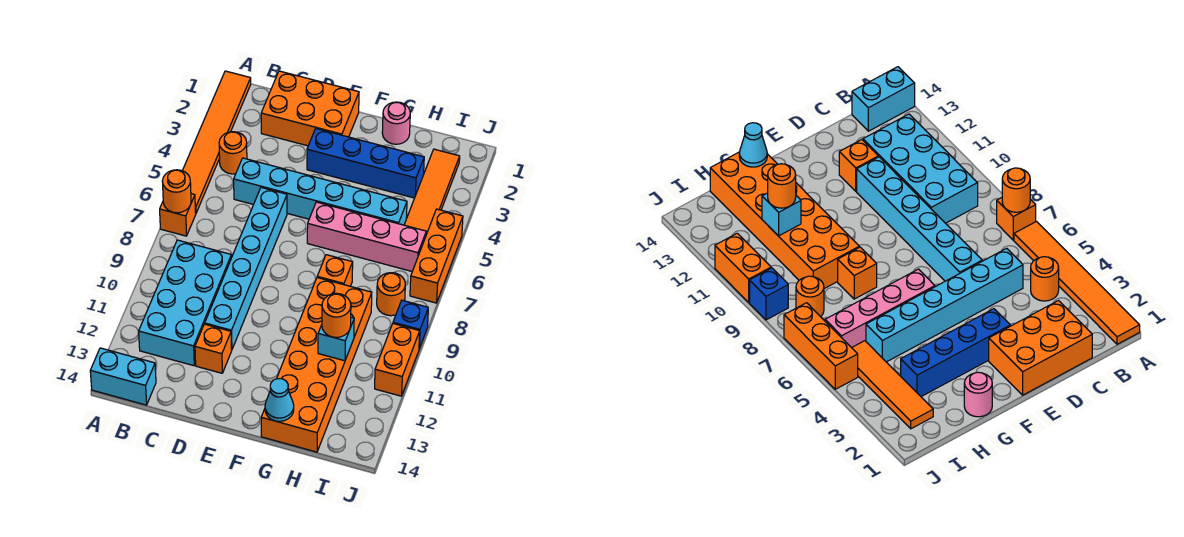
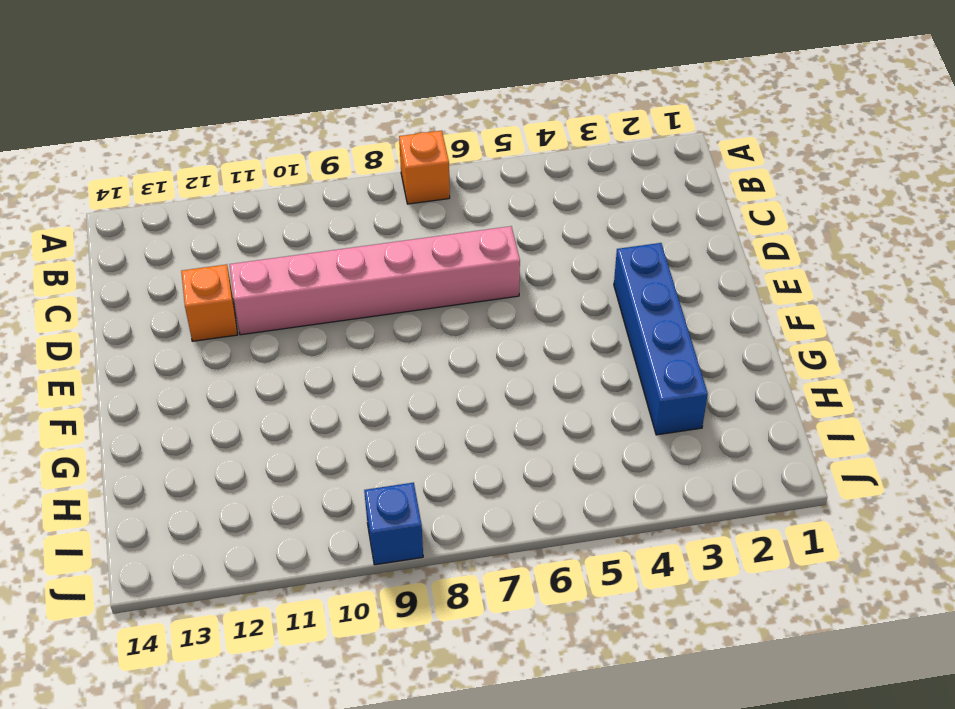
pink 1x6 brick [230,226,520,335] -> cyan 1x6 brick [205,188,287,350]
none -> orange 1x6 tile [182,71,251,213]
none -> cyan 1x2 brick [90,348,156,405]
none -> orange 1x1 round brick [219,132,247,174]

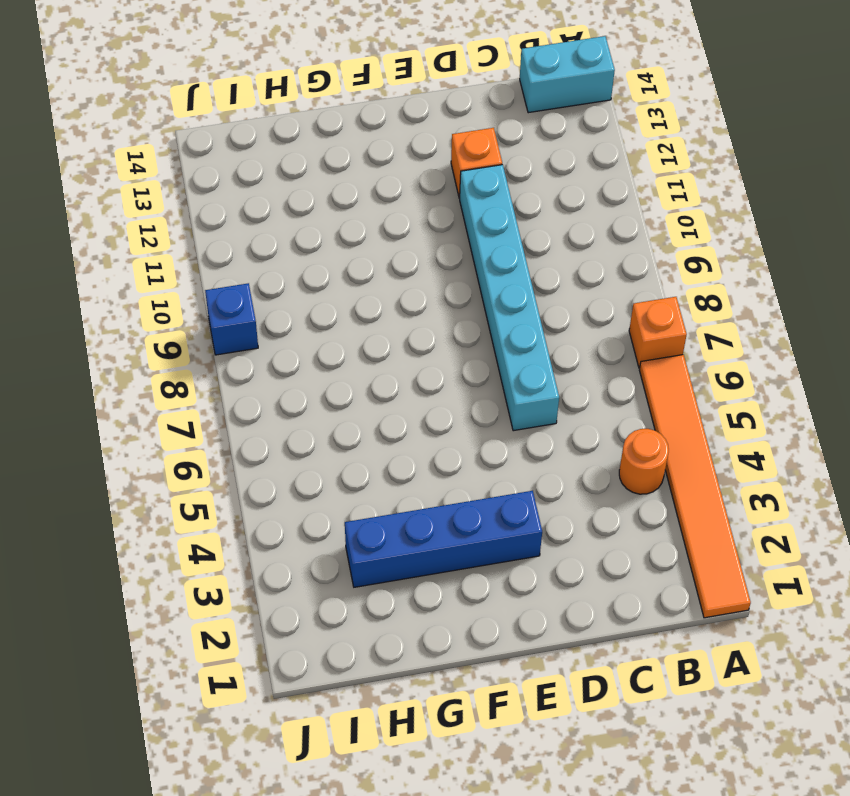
none -> cyan 2x4 brick [139,240,232,366]
none -> orange 2x3 brick [261,71,359,146]
none -> cyan 1x6 brick [234,158,407,225]

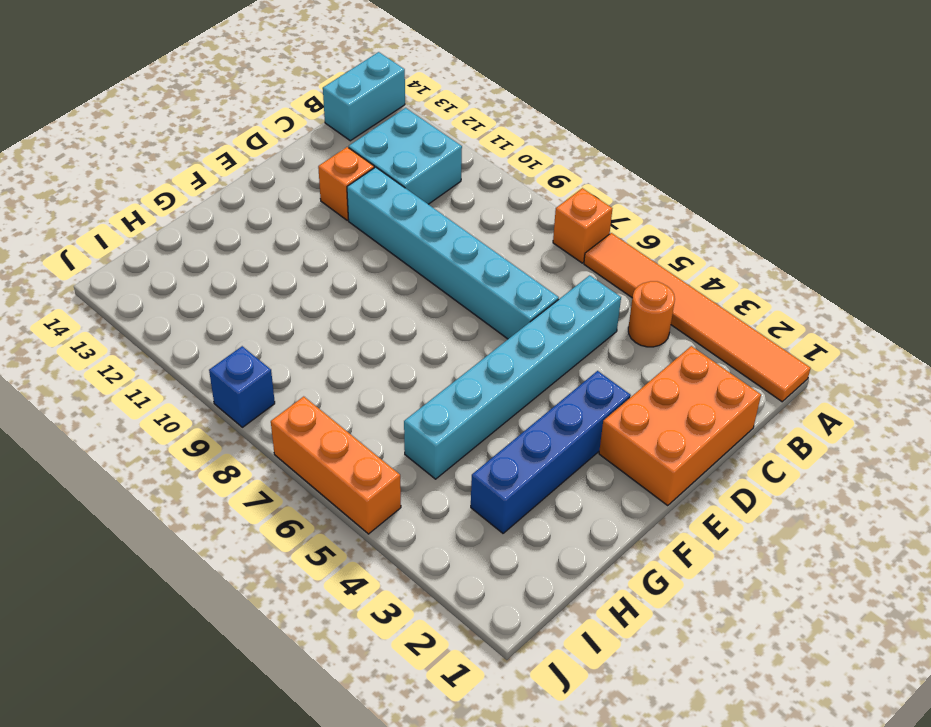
cyan 2x2 brick [348,108,462,204] -> cyan 2x4 brick [139,240,232,366]
none -> pink 1x4 brick [307,202,426,271]
none -> pink 1x1 round brick [382,102,410,144]
none -> orange 1x1 brick [317,255,353,286]

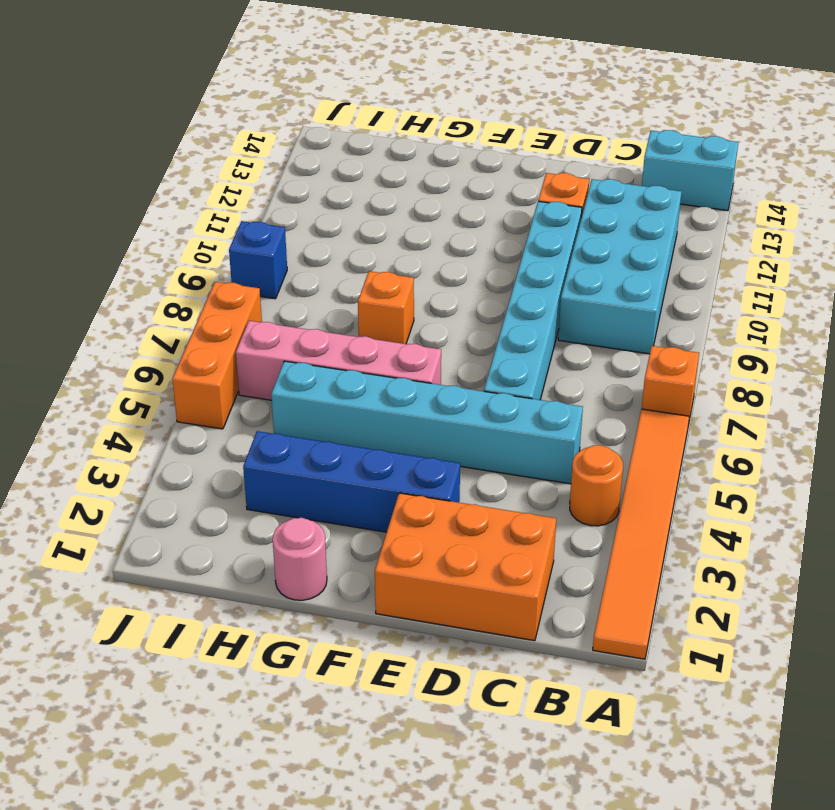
none -> orange 2x6 brick [261,278,372,452]
none -> orange 1x4 tile [404,149,460,234]
none -> orange 1x1 round brick [377,273,405,316]

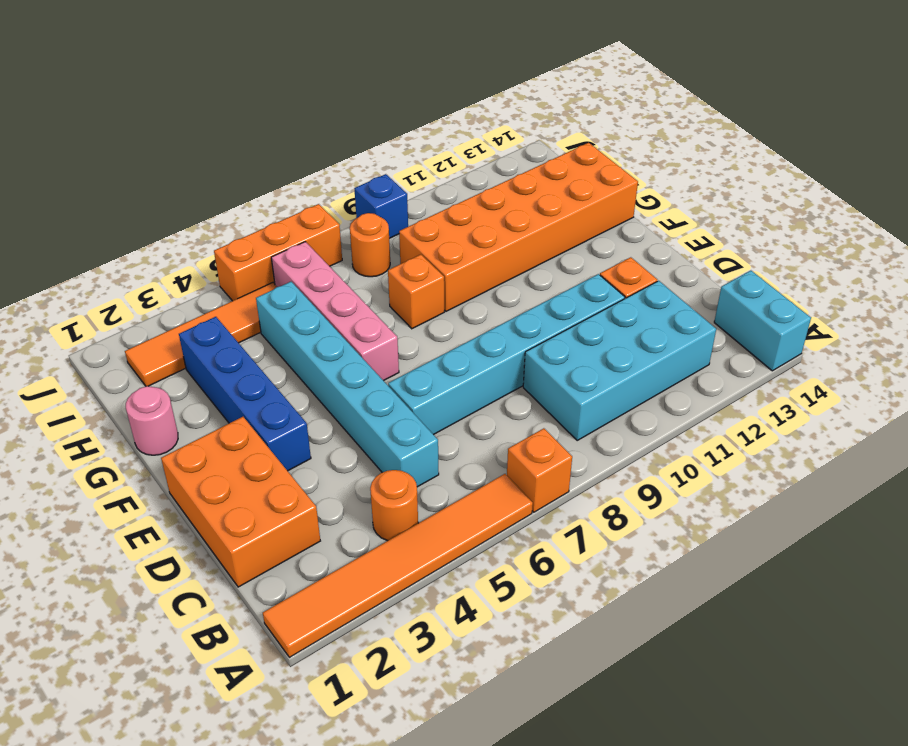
none -> orange 1x2 brick [375,324,420,396]
none -> orange 1x1 round brick [162,170,191,213]
none -> cyan 1x1 cone [265,379,294,421]

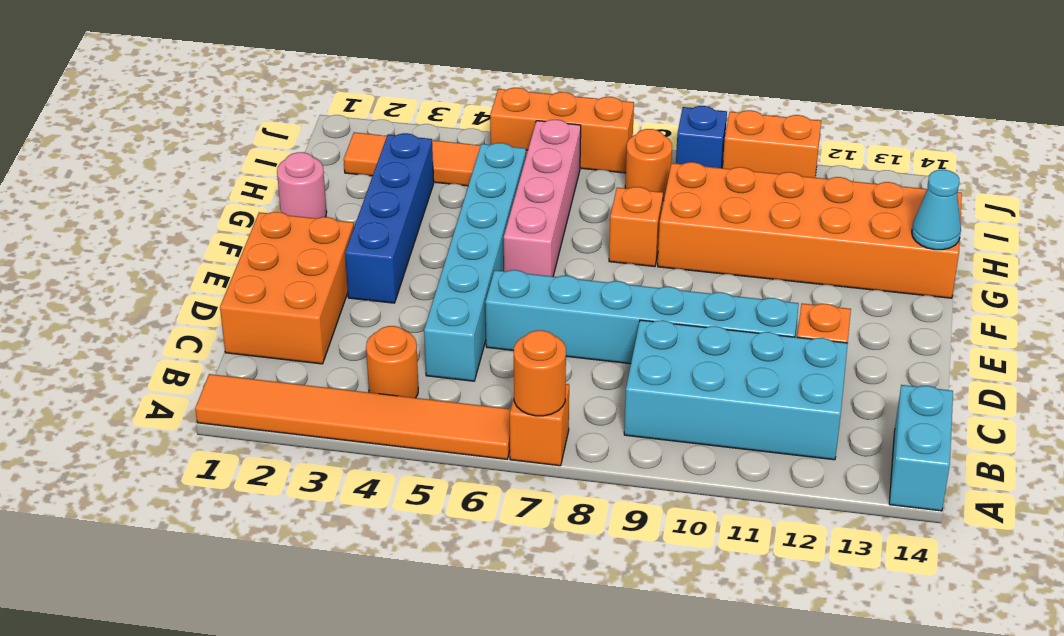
none -> cyan 1x1 brick [318,318,354,361]
none -> orange 1x1 round brick [322,293,351,337]

